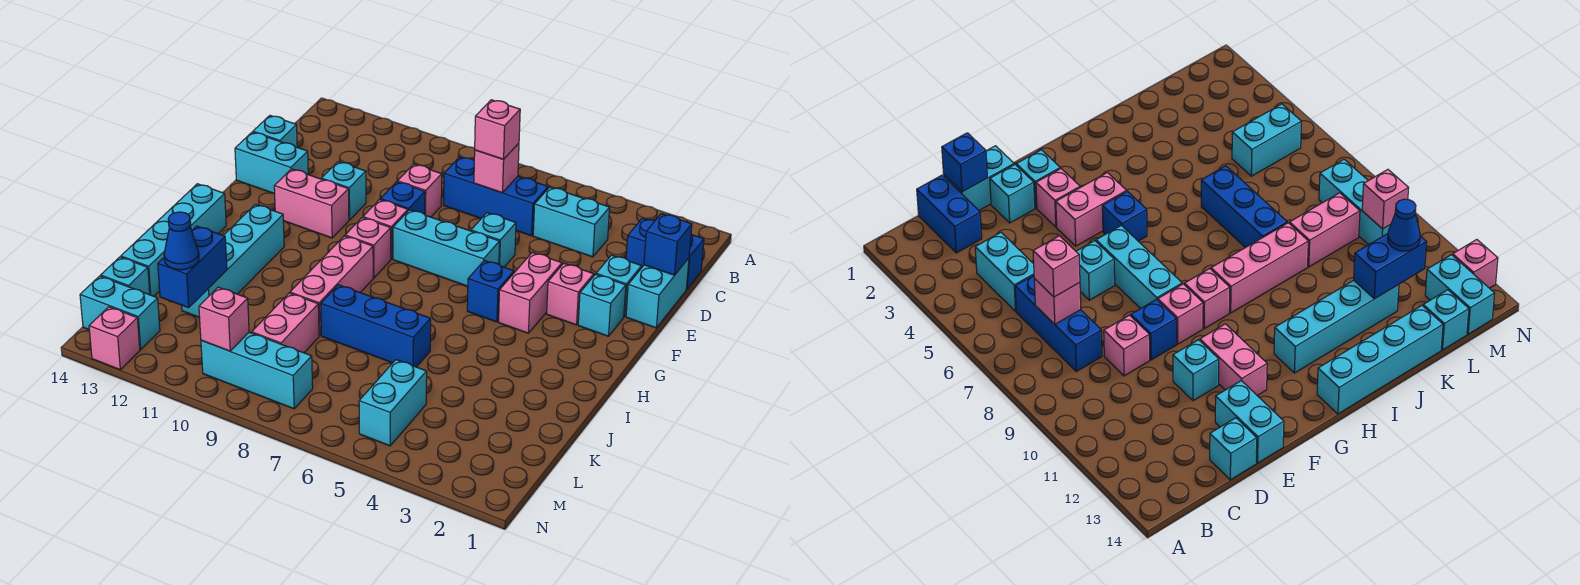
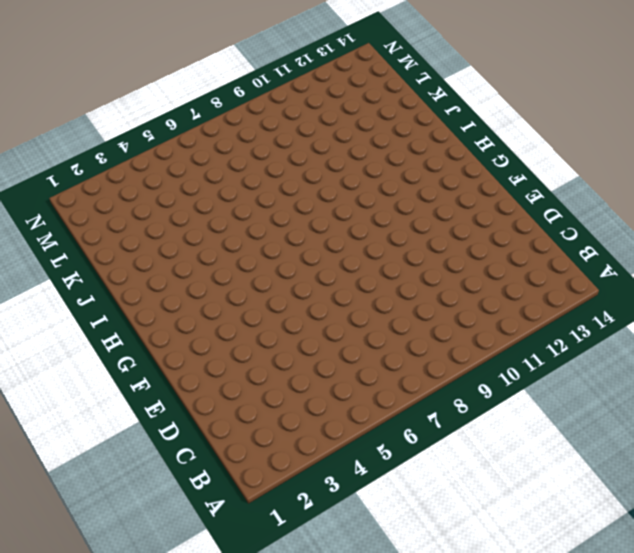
none -> blue 1x2 brick [626,218,704,289]
none -> cyan 1x2 brick [533,187,610,257]
none -> blue 1x3 brick [444,157,548,236]
none -> cyan 1x2 brick [626,258,689,328]

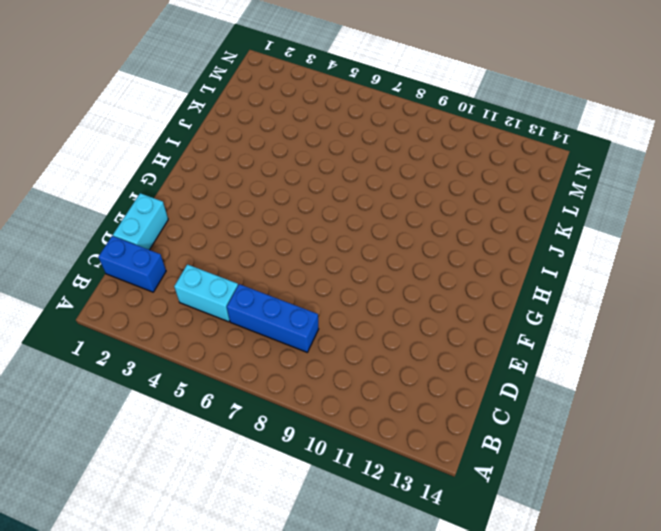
none -> pink 1x1 brick [398,164,442,217]
none -> cyan 1x1 brick [253,116,297,147]
none -> cyan 1x1 brick [596,255,642,316]
none -> cyan 1x1 brick [471,213,516,267]

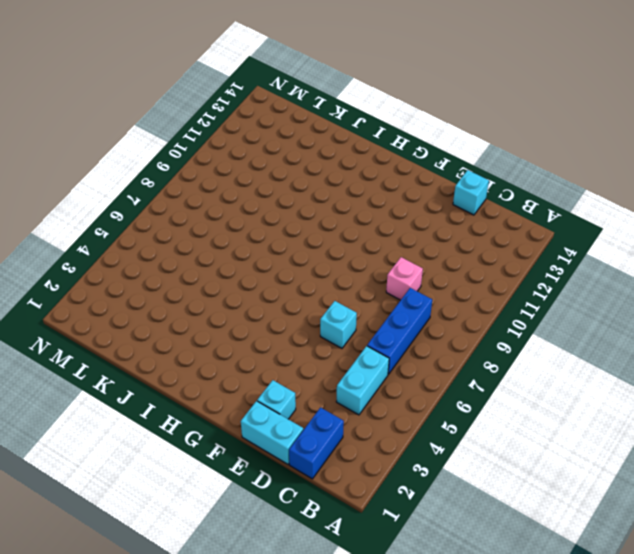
none -> blue 1x1 brick [380,182,425,214]
none -> cyan 1x1 brick [321,162,366,220]
none -> cyan 1x2 brick [235,132,308,194]
none -> cyan 1x1 brick [578,274,626,336]

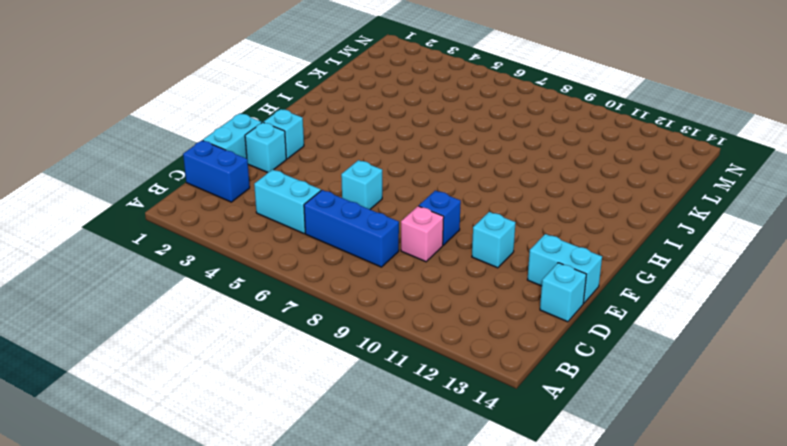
none -> pink 1x1 brick [547,263,594,325]
none -> pink 1x2 brick [499,252,562,333]
none -> cyan 1x3 brick [393,210,500,286]
none -> pink 1x1 brick [363,199,408,259]

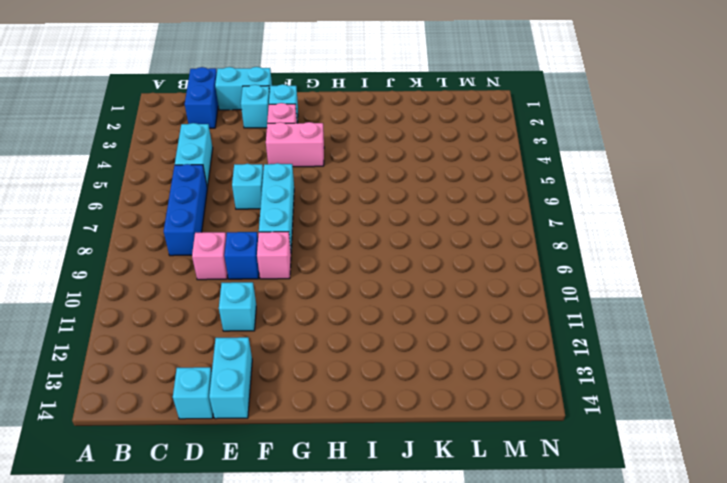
none -> pink 1x2 brick [274,169,349,238]
none -> blue 1x1 brick [467,260,514,322]
none -> pink 1x1 brick [345,218,391,278]
none -> pink 1x3 brick [290,236,373,336]

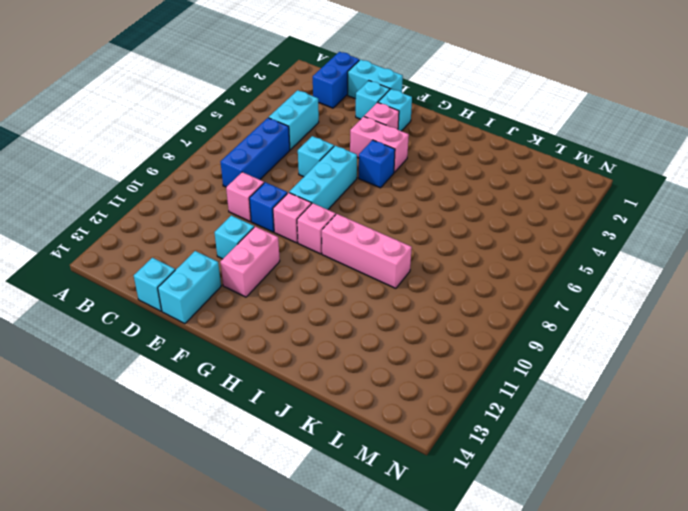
none -> cyan 1x4 brick [182,204,284,317]
none -> cyan 1x4 brick [121,184,226,296]
none -> blue 1x3 brick [321,285,431,367]
none -> pink 1x2 brick [252,293,319,353]

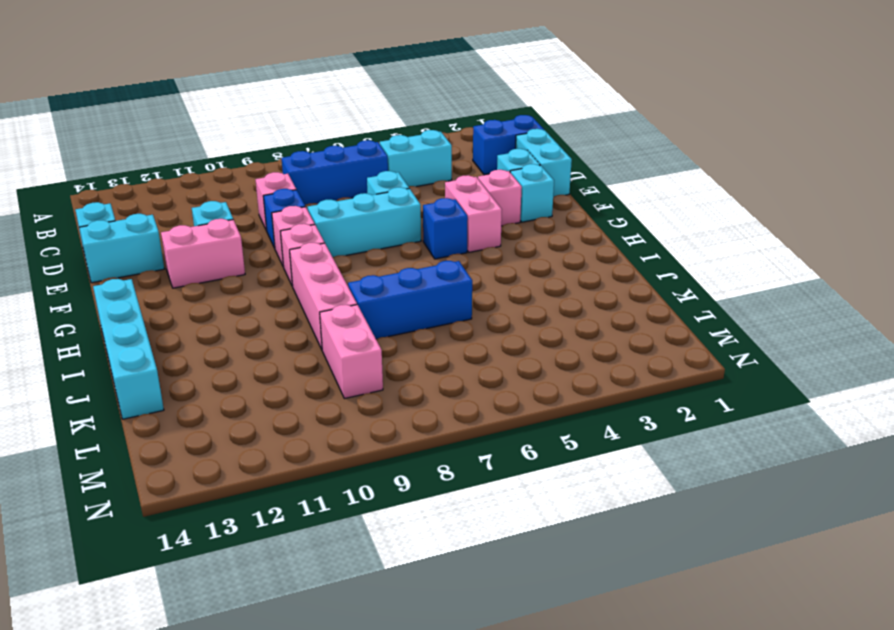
none -> cyan 1x4 brick [182,204,284,317]
none -> cyan 1x2 brick [359,360,427,446]
none -> cyan 1x1 brick [101,257,150,295]
none -> cyan 1x3 brick [201,332,313,409]

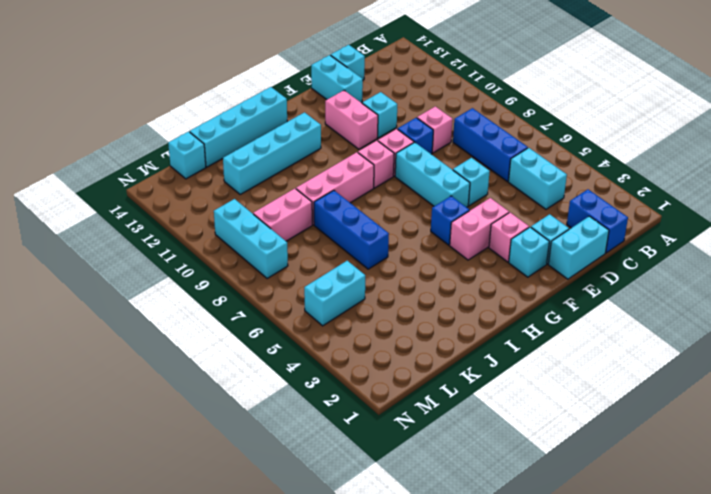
none -> cyan 1x2 brick [80,276,160,350]
none -> pink 1x1 brick [89,307,140,370]
none -> pink 1x1 brick [474,143,519,193]
none -> blue 1x1 brick [644,214,692,275]

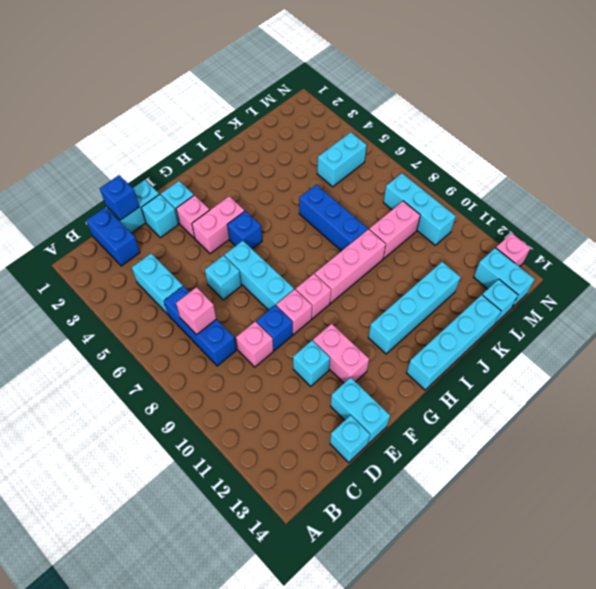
none -> blue 1x2 brick [158,226,227,308]
none -> pink 1x1 brick [199,287,249,351]
none -> pink 1x1 brick [475,100,520,159]
none -> blue 1x1 cone [164,212,199,270]

